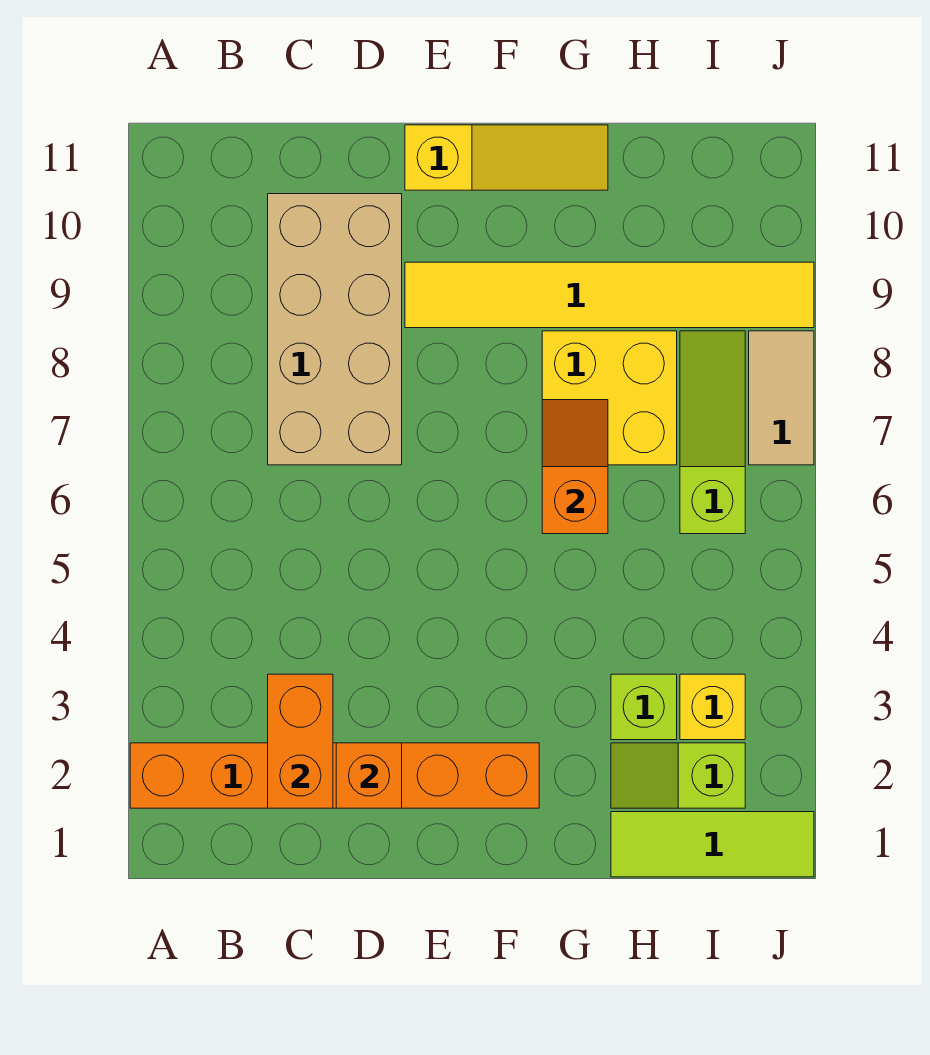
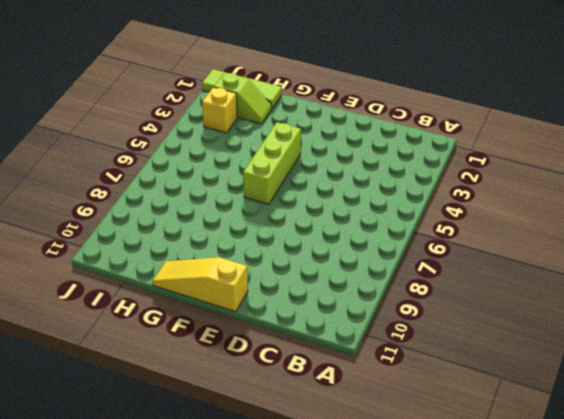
lime 1x3 brick [243,122,301,204] -> none
none -> orange 1x6 brick [130,743,539,808]
none -> tan 2x4 brick [268,194,402,465]
none -> yellow 1x6 tile [405,262,814,328]

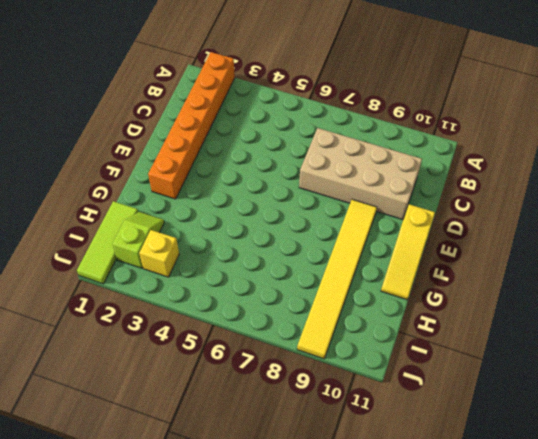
none -> yellow 2x2 brick [542,331,677,465]
none -> lime 1x1 brick [611,674,677,740]
none -> lime 1x3 slope [680,331,745,534]

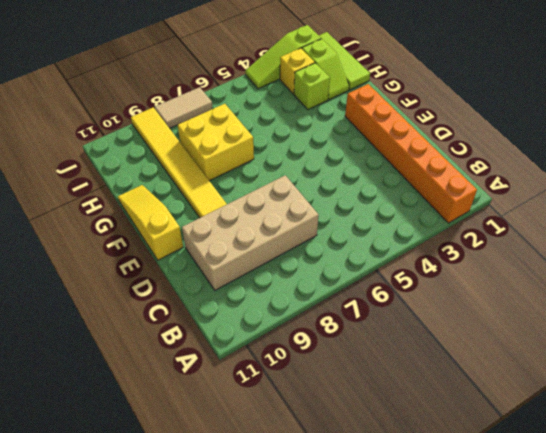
lime 1x3 slope [245,25,321,89] -> lime 1x3 slope moved to [680,331,745,534]
none -> orange 1x2 brick [268,674,333,808]
none -> orange 1x1 brick [336,743,402,808]
none -> orange 1x2 slope [542,400,608,534]

